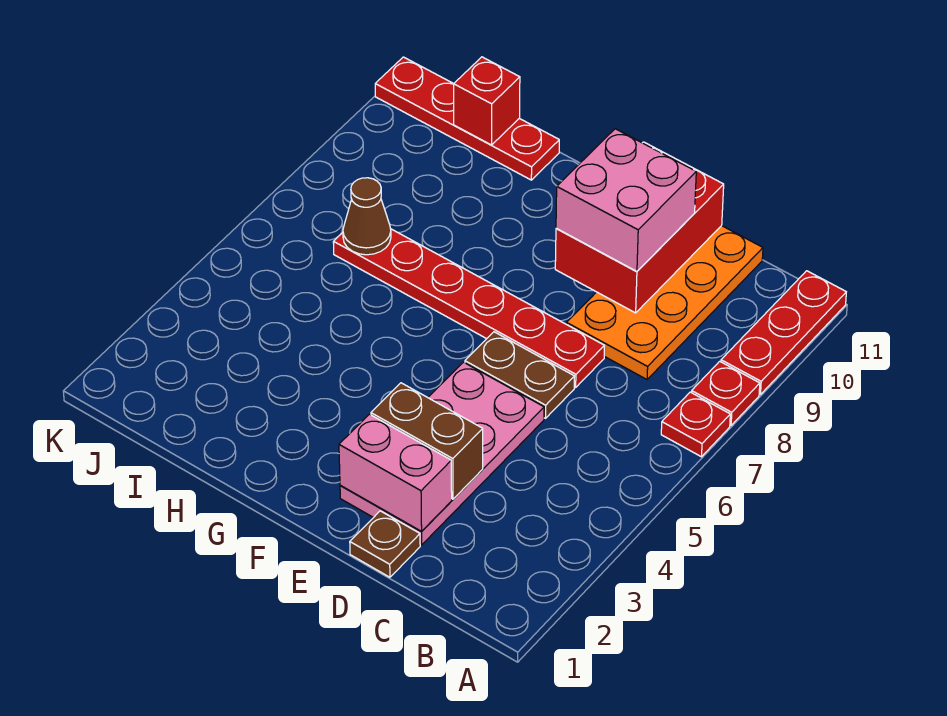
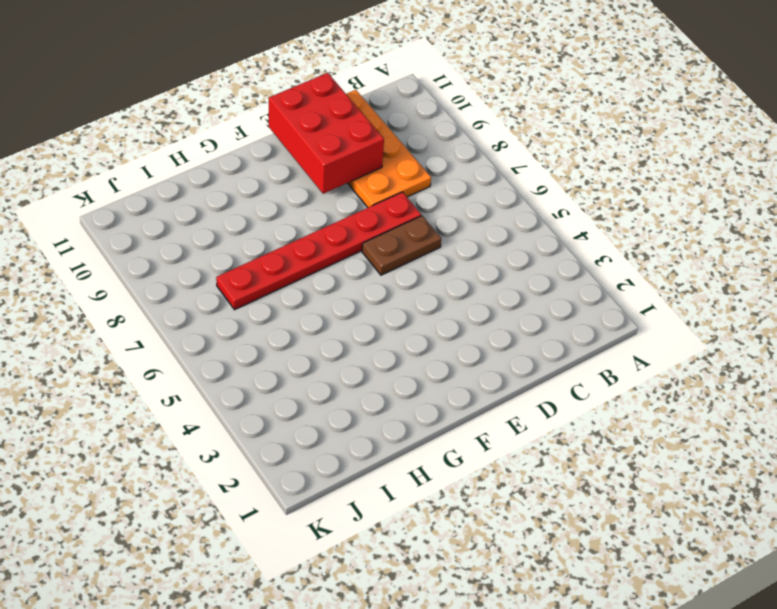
none -> red 1x1 plate [661,392,730,457]
none -> red 1x1 plate [691,361,760,425]
none -> red 1x3 plate [721,271,846,395]

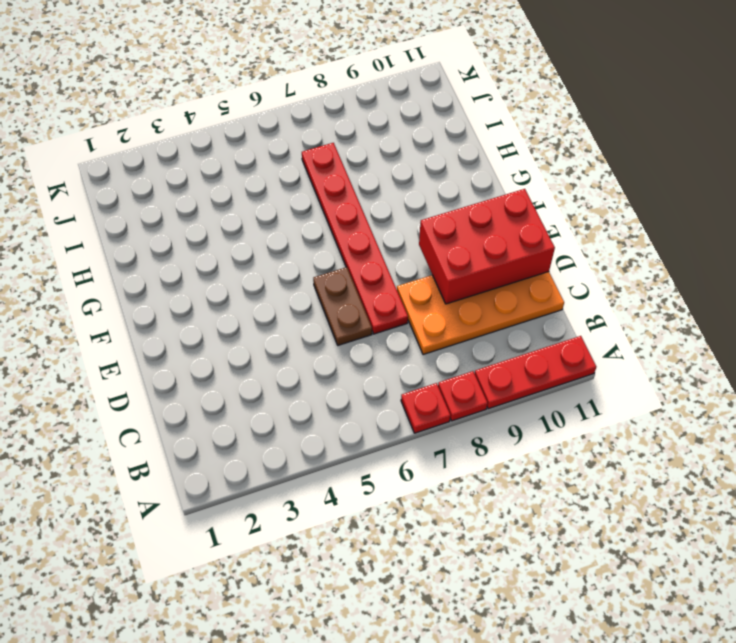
none -> brown 1x1 plate [350,511,420,577]
none -> pink 2x4 plate [340,362,544,545]
none -> red 1x4 plate [375,57,559,180]

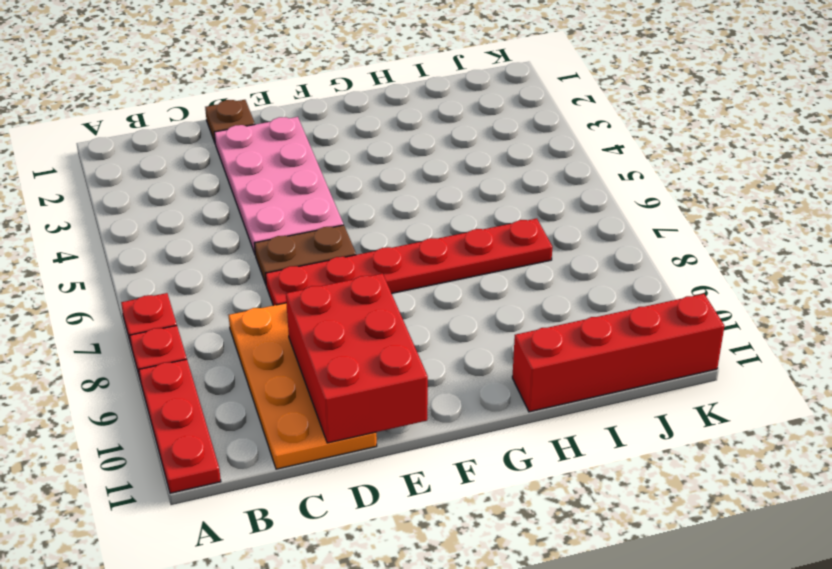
red 1x4 brick [512,294,724,412] -> red 1x4 plate [375,57,559,180]
none -> pink 1x2 brick [339,414,452,532]
none -> brown 1x2 brick [371,383,483,499]
none -> brown 1x1 cone [343,178,391,255]

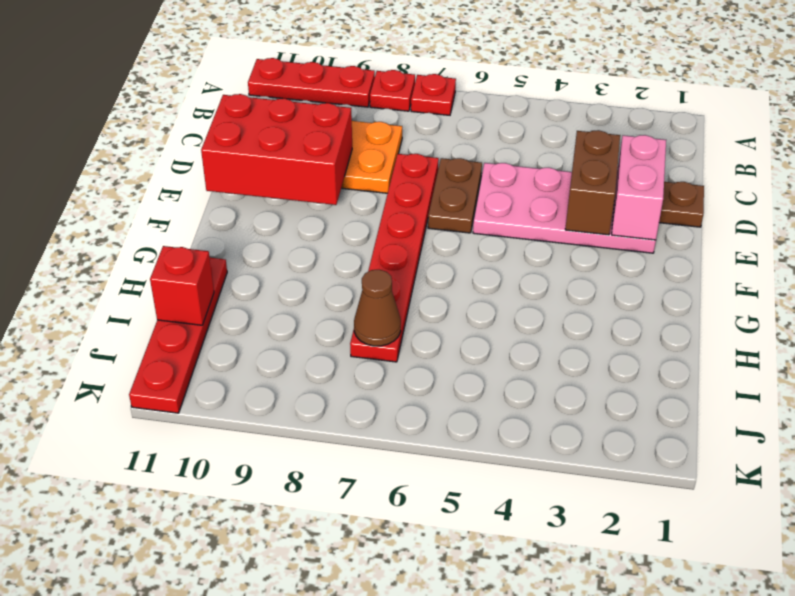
none -> pink 2x2 brick [556,129,696,272]

